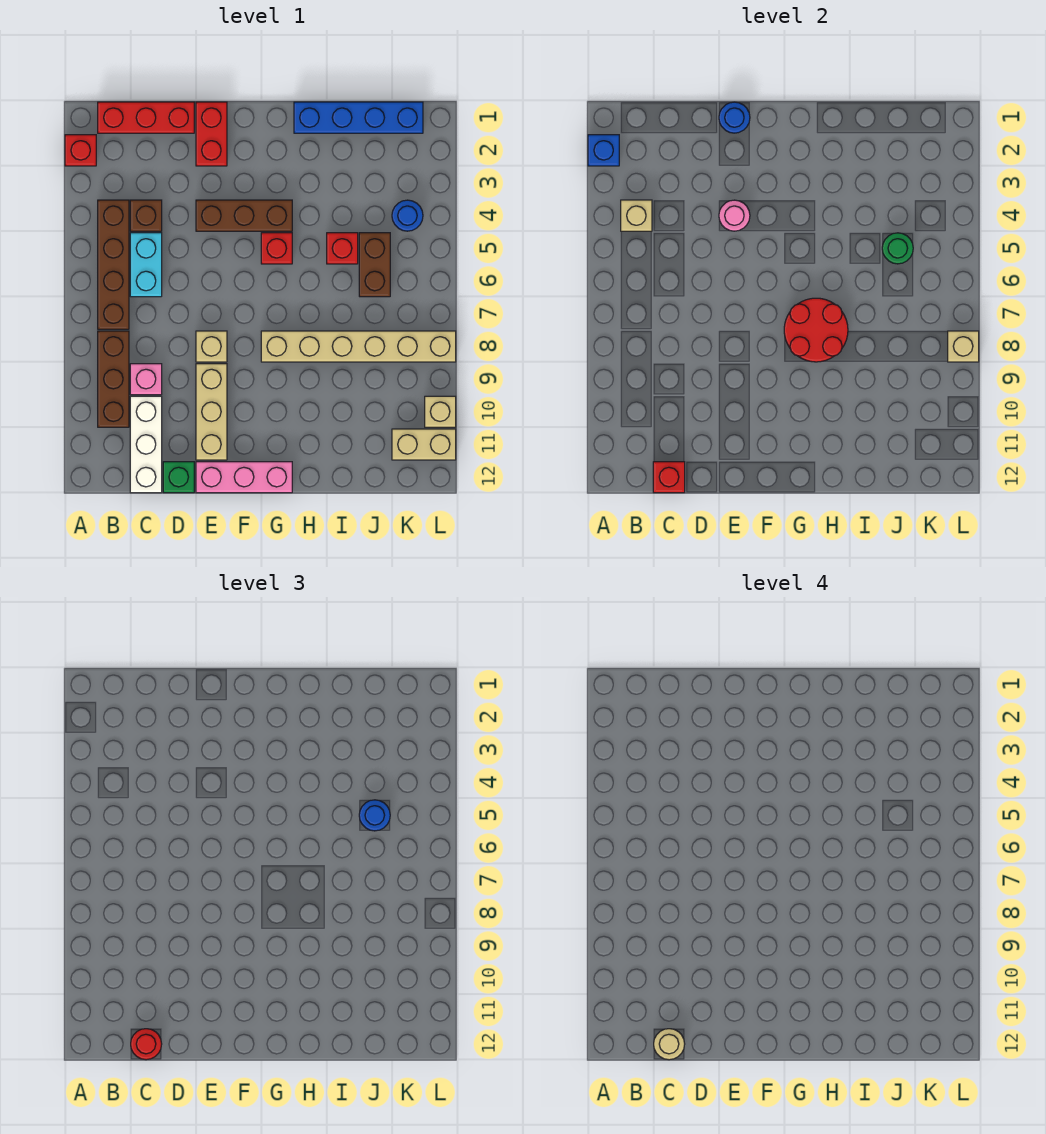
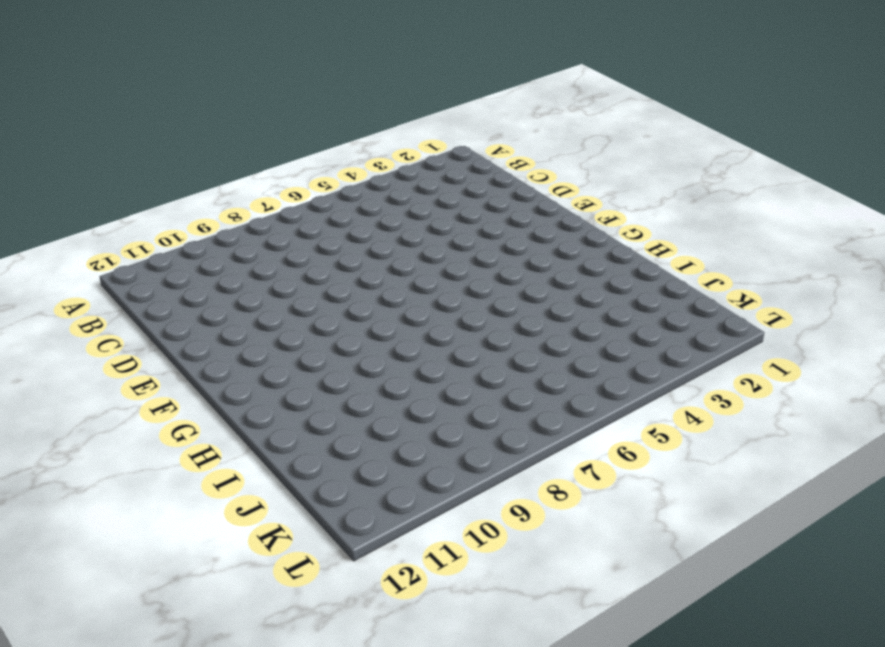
none -> red 1x1 brick [65,135,96,166]
none -> red 1x3 brick [98,102,194,133]
none -> brown 1x4 brick [98,200,129,329]
none -> brown 1x3 brick [98,331,129,427]

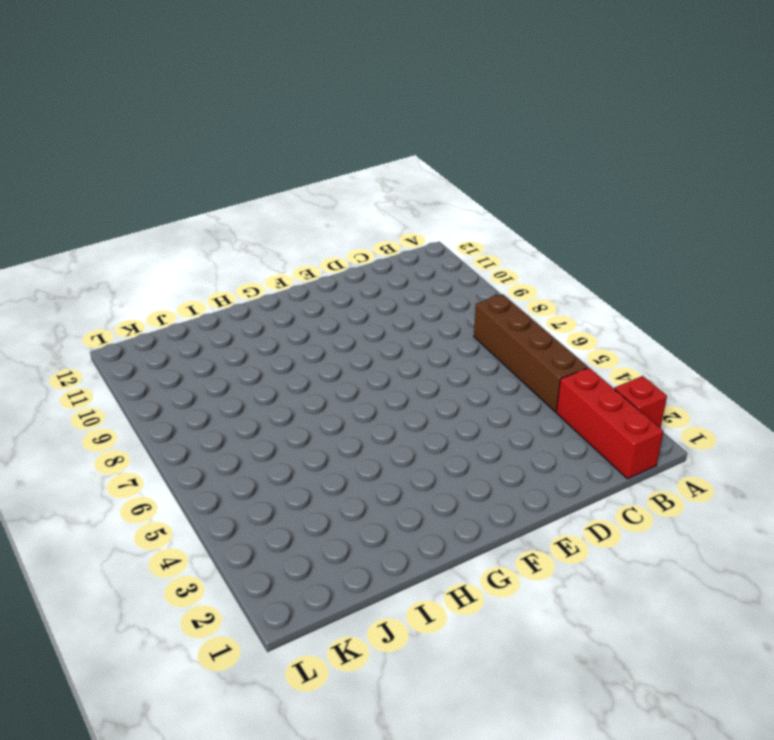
red 1x3 brick [556,368,664,479] -> red 1x3 brick turned to [98,102,194,133]
none -> brown 1x3 brick [98,331,129,427]
none -> brown 1x1 brick [130,200,162,231]
none -> cyan 1x2 brick [130,233,162,297]
none -> pink 1x1 brick [130,364,162,395]

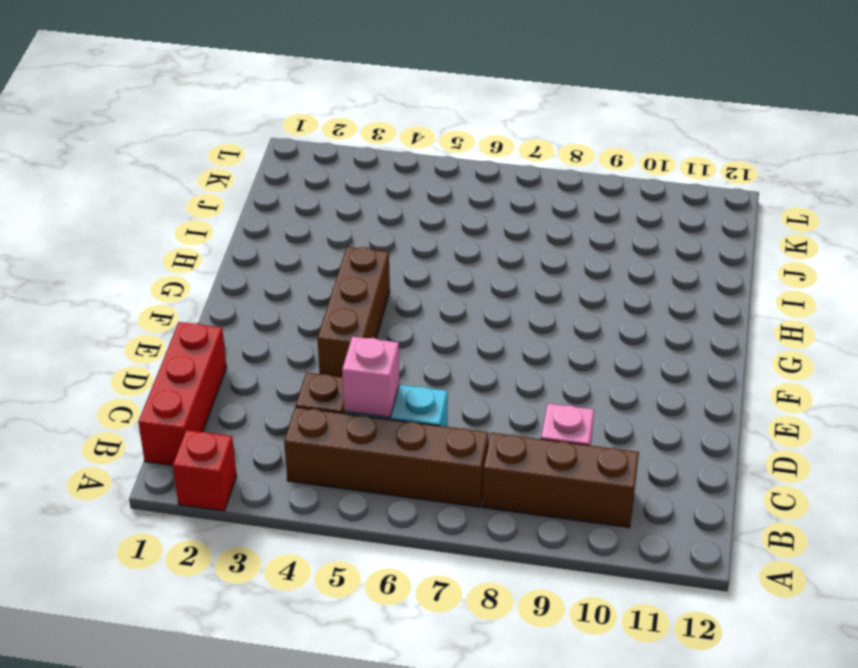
pink 1x1 brick [342,337,399,417] -> none
none -> white 1x3 brick [130,396,162,493]
none -> green 1x1 brick [163,462,194,493]
none -> red 1x2 brick [196,102,227,166]
none -> tan 1x1 brick [196,331,227,362]

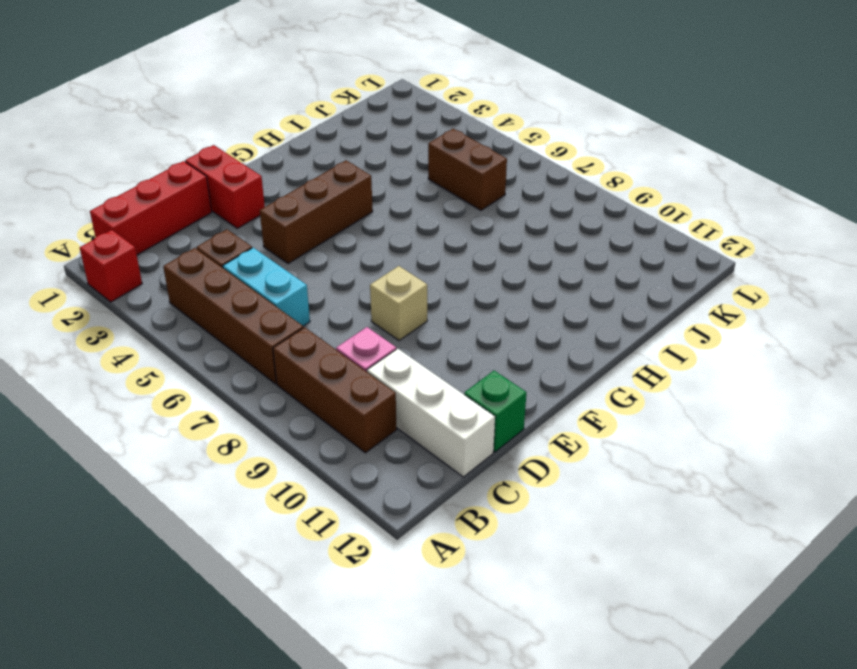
none -> tan 1x3 brick [196,364,227,460]
none -> pink 1x3 brick [196,462,292,493]
none -> red 1x1 brick [261,233,292,264]
none -> tan 1x6 brick [261,331,456,362]

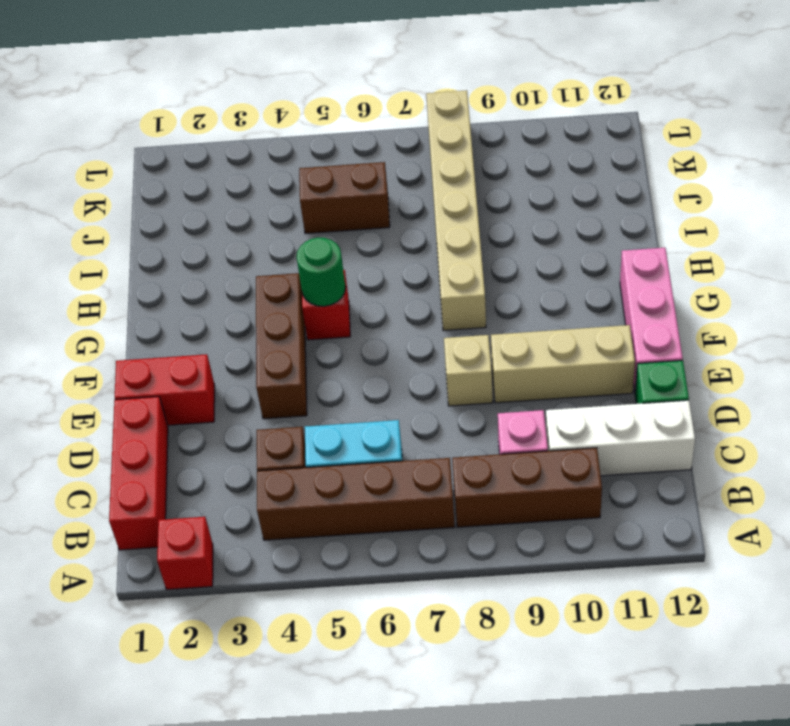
green 1x1 round brick [296,238,346,306] -> green 1x1 round brick moved to [882,233,913,264]
none -> blue 1x4 brick [294,102,423,133]
none -> red 1x1 brick [327,233,358,264]
none -> blue 1x1 round brick [392,200,423,231]
none -> tan 1x2 brick [392,429,456,460]

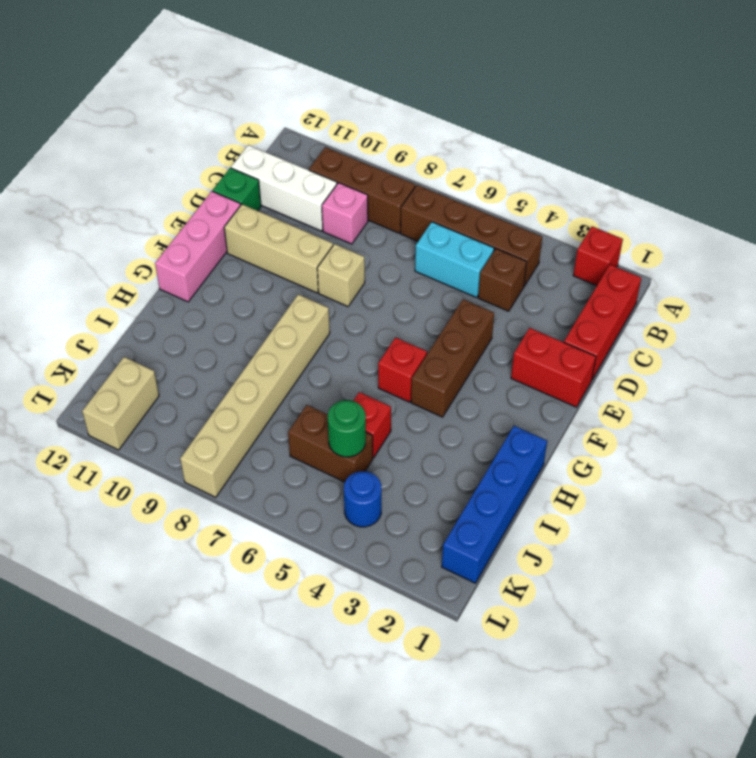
none -> tan 1x1 brick [425,396,456,427]
none -> blue 1x1 brick [588,135,619,166]
none -> tan 1x1 brick [621,200,652,231]
none -> red 1x1 brick [653,462,685,493]

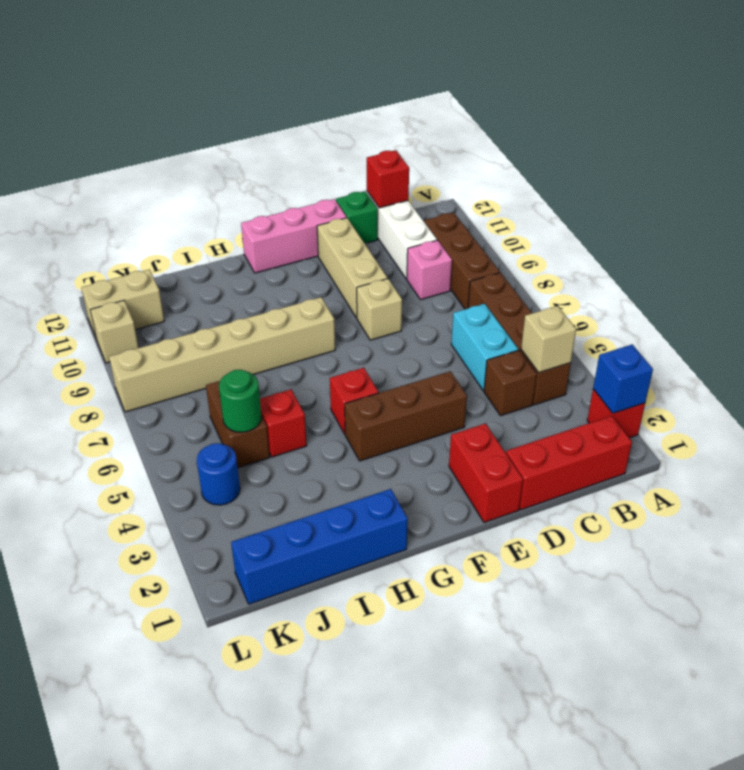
none -> blue 1x1 round brick [719,102,750,133]
none -> pink 1x1 round brick [719,200,750,231]
none -> red 2x2 round brick [784,298,848,362]
none -> tan 1x1 brick [948,331,979,362]

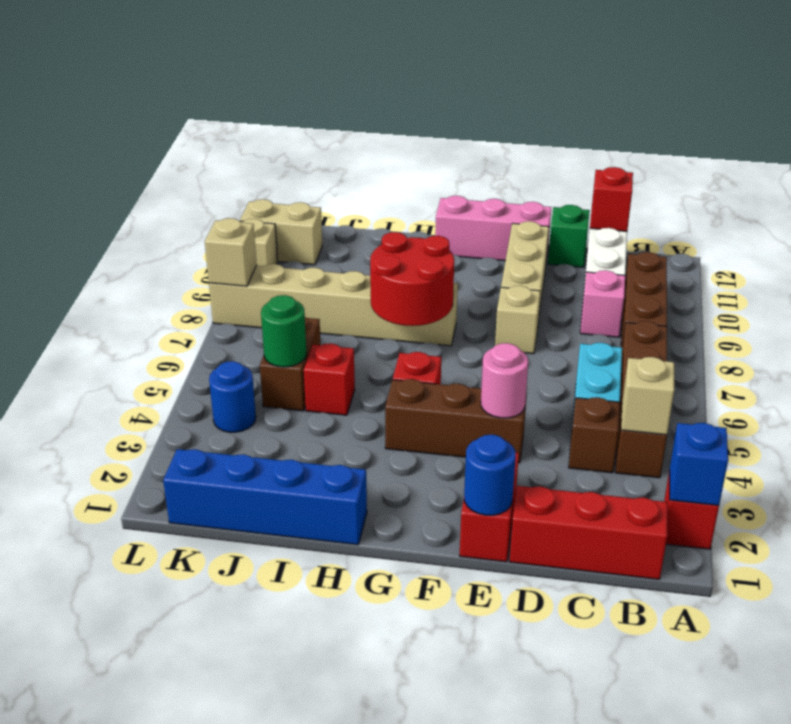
none -> red 1x1 round brick [131,1029,162,1060]
none -> blue 1x1 round brick [359,800,390,831]
none -> tan 1x1 round brick [654,1029,685,1060]

